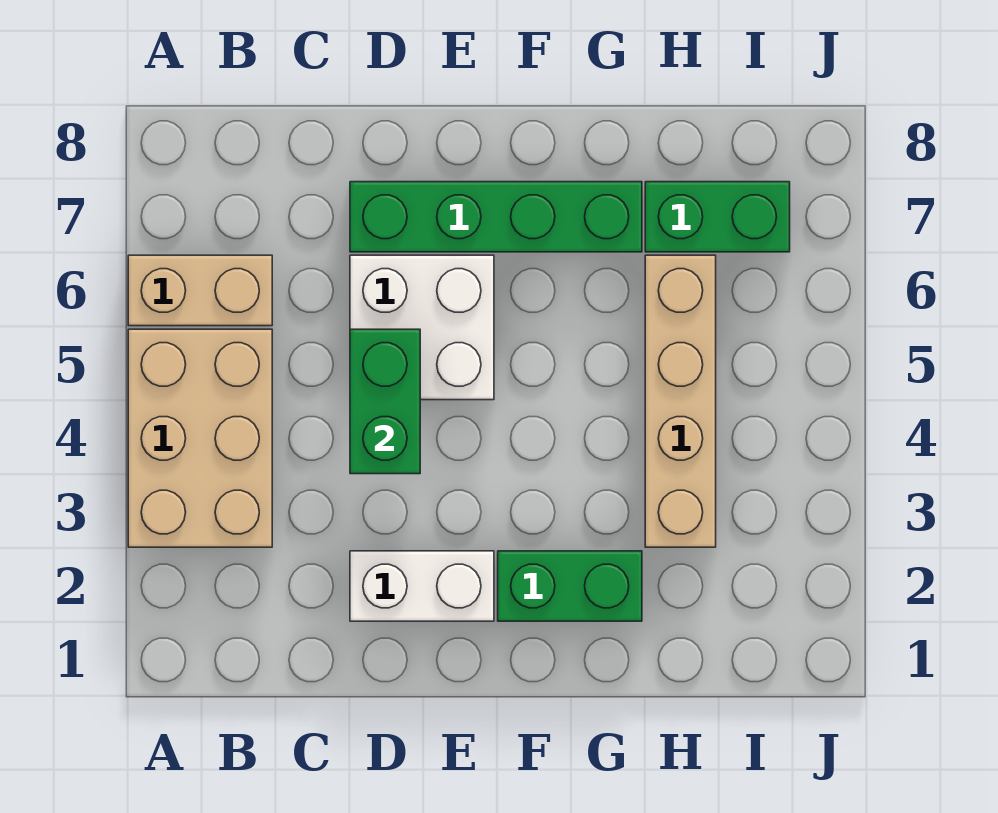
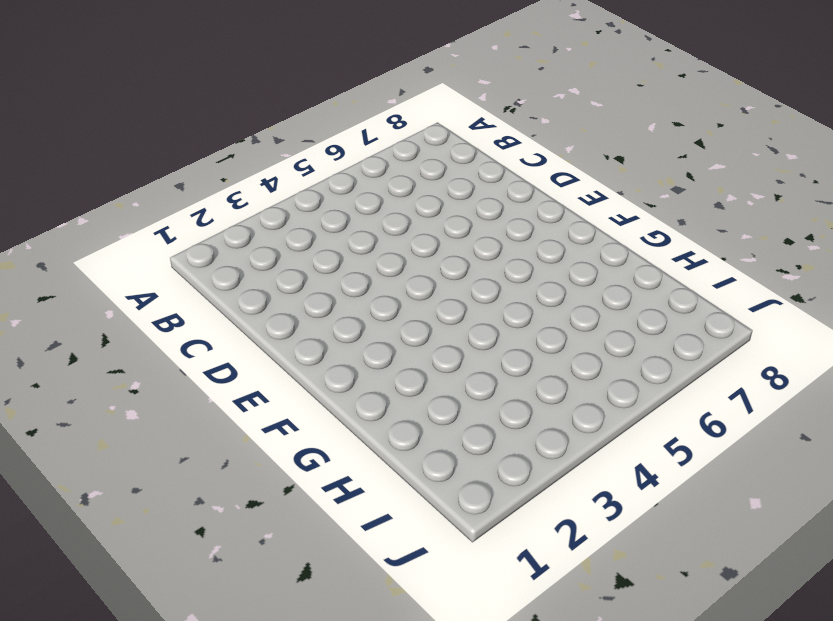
none -> tan 2x3 brick [128,329,272,547]
none -> tan 1x2 brick [128,255,272,326]

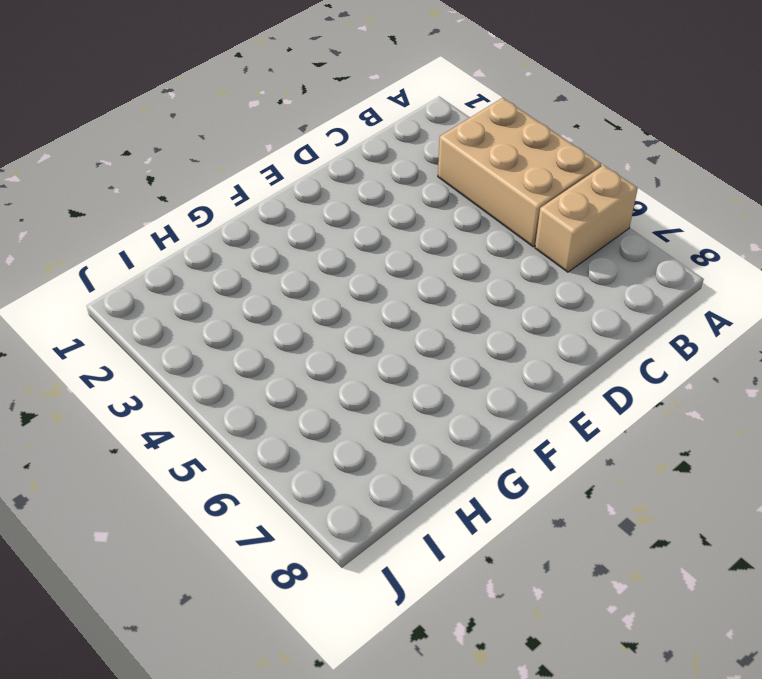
none -> white 1x2 brick [350,551,494,621]
none -> white 2x2 brick [350,255,494,400]

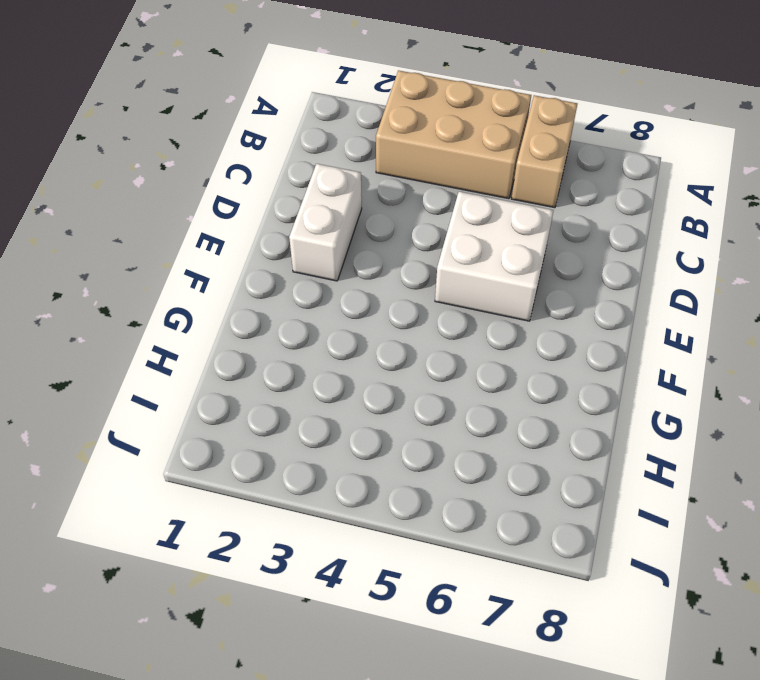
none -> green 1x4 brick [350,182,642,252]
none -> green 1x2 brick [498,551,642,621]

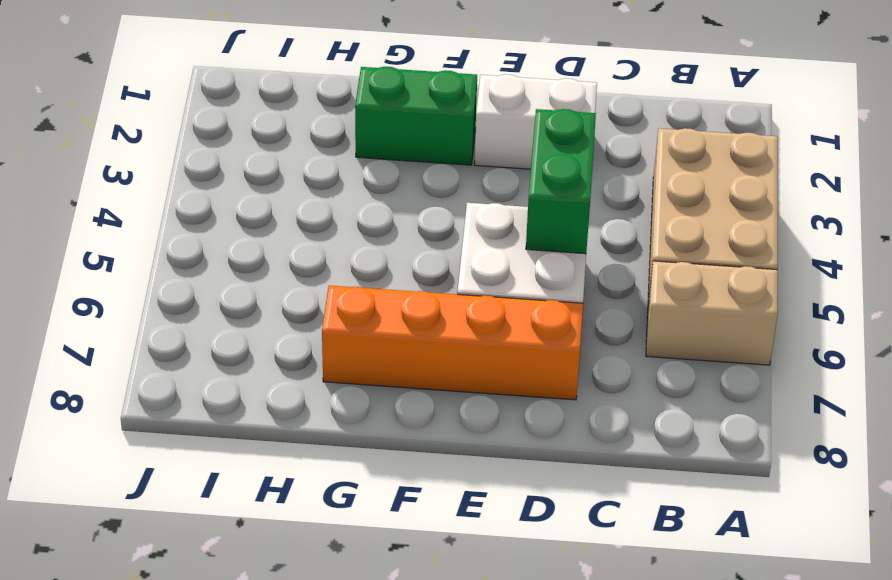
orange 1x4 brick [322,286,583,400] -> green 1x4 brick [350,182,642,252]
none -> tan 1x4 brick [645,255,716,547]
none -> green 1x2 brick [645,182,790,252]

